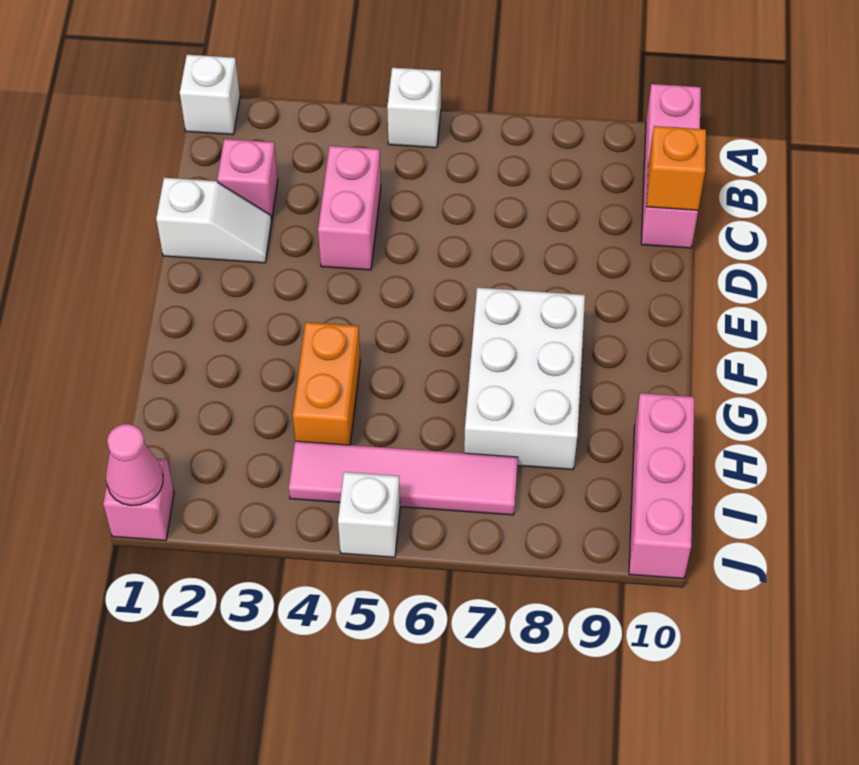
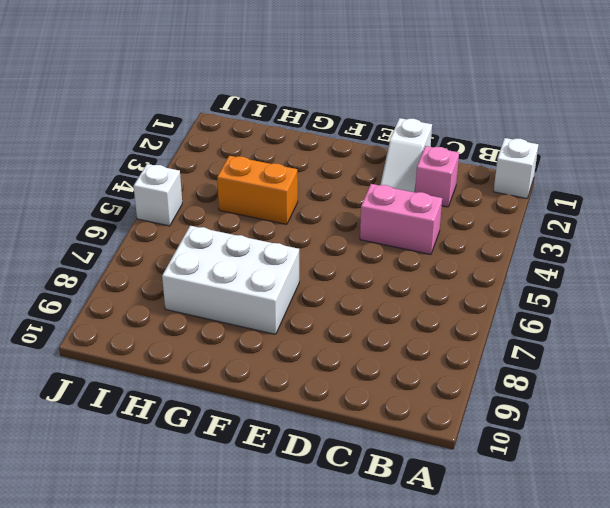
none -> white 1x1 brick [387,68,441,148]
none -> pink 1x3 brick [641,84,701,248]
none -> pink 1x3 brick [629,393,694,579]

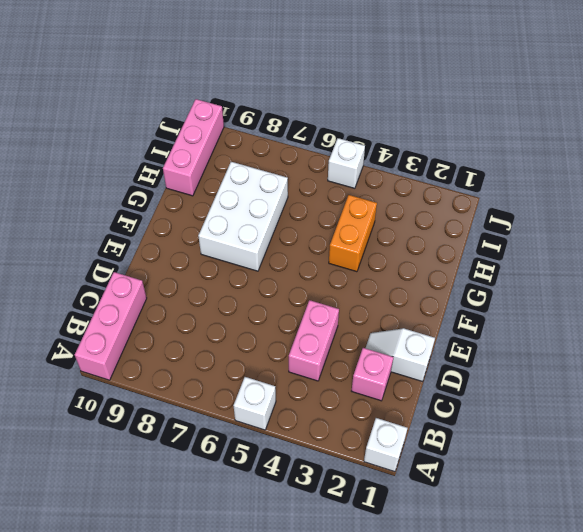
none -> pink 1x4 tile [289,441,518,515]
none -> pink 1x1 brick [103,459,174,541]
none -> orange 1x1 brick [647,126,706,210]

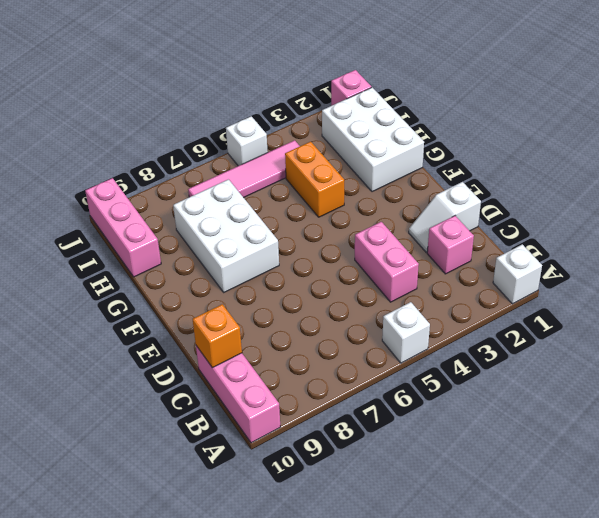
white 2x3 brick [322,88,424,192] -> none
none -> pink 1x1 cone [106,424,163,506]

